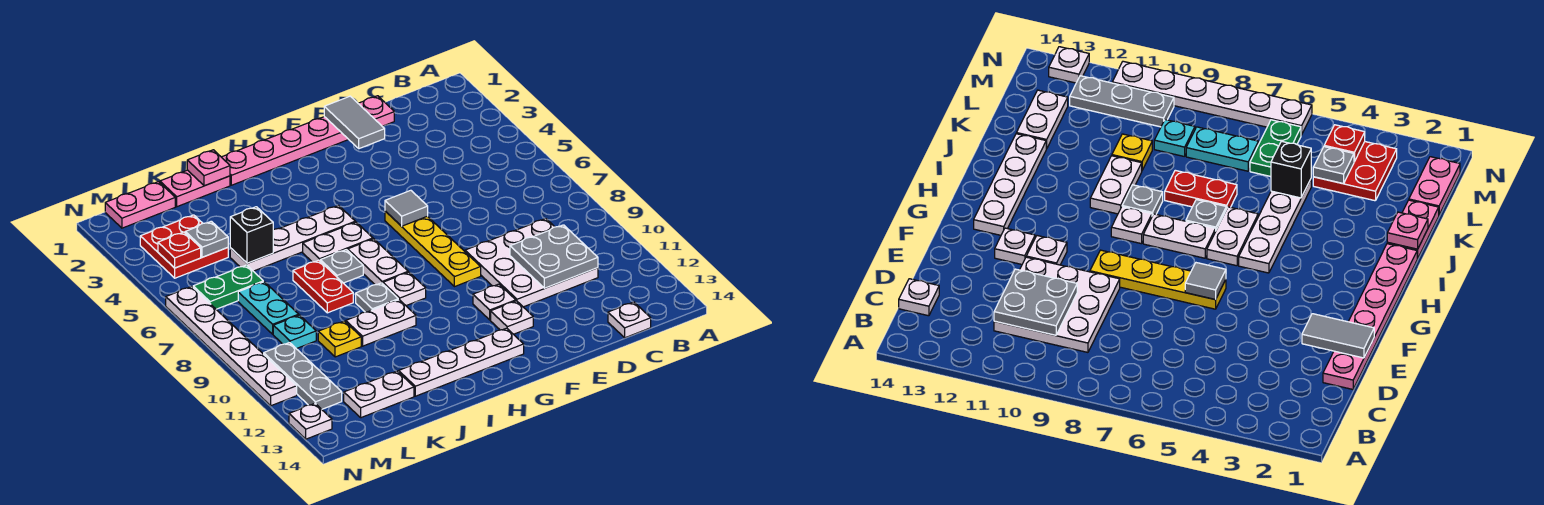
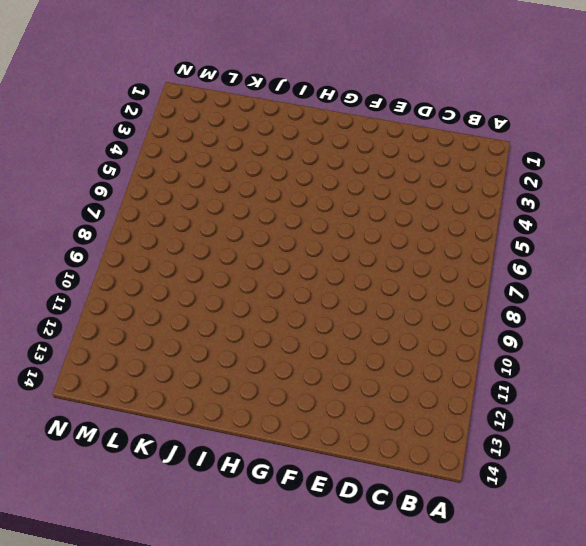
none -> white 3x3 plate [465,219,598,307]
none -> white 1x1 plate [608,302,651,338]
none -> pink 1x6 plate [222,96,394,185]
none -> yellow 1x4 plate [385,211,481,287]

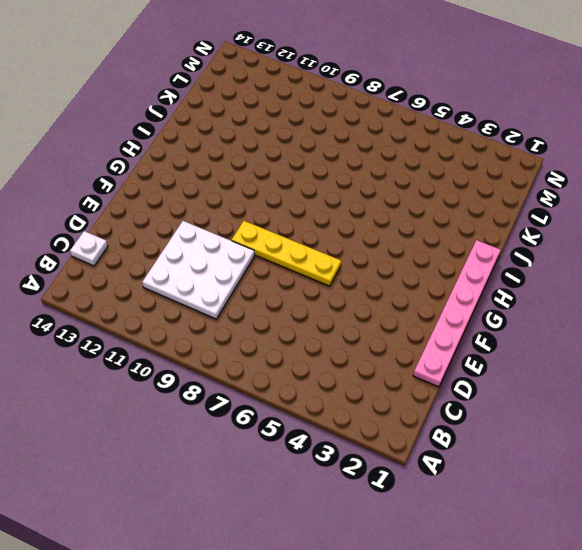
none -> white 1x1 plate [473,284,516,320]
none -> white 1x1 plate [491,301,533,334]
none -> white 1x4 plate [399,328,524,396]
none -> white 1x4 plate [230,206,355,271]

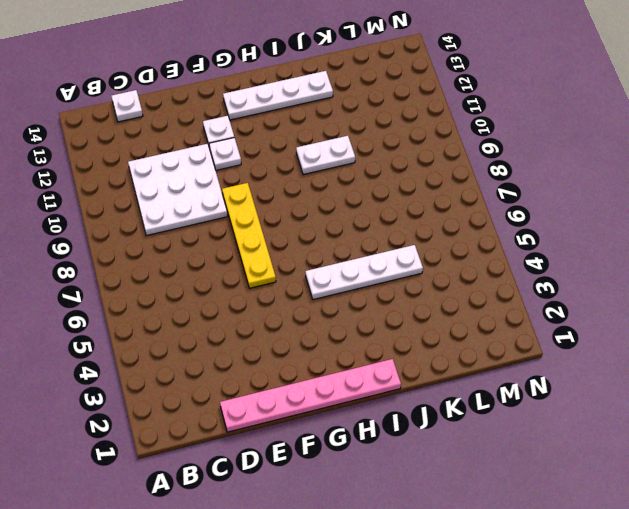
none -> white 1x2 plate [303,222,373,262]
none -> white 1x2 plate [348,239,408,285]
none -> white 1x1 plate [383,272,426,306]
none -> grey 1x1 plate [320,250,363,283]

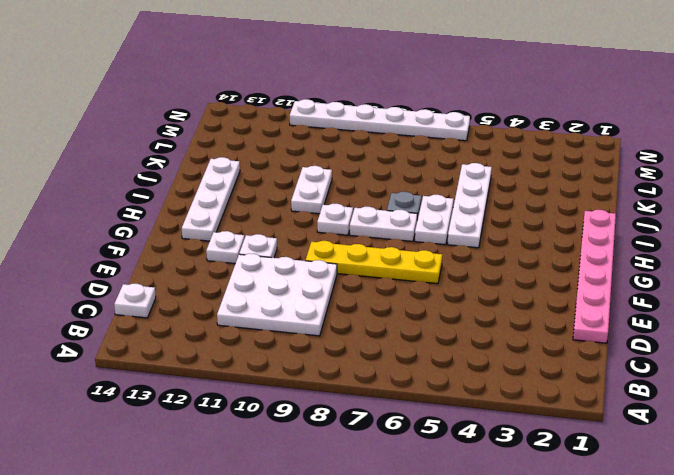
none -> grey 1x1 plate [356,283,398,312]
none -> pink 1x2 plate [160,170,230,207]
none -> red 1x2 plate [293,260,353,313]
none -> yellow 1x1 plate [318,321,361,357]

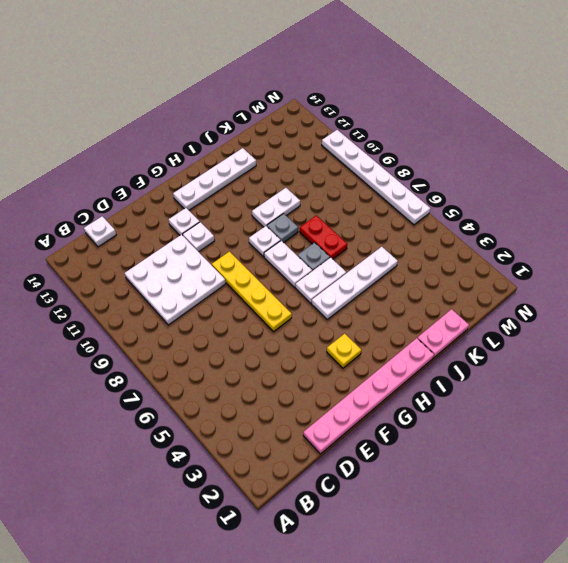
yellow 1x1 plate [327,334,361,368] -> yellow 1x1 plate moved to [318,321,361,357]
none -> white 1x2 plate [344,371,414,418]
none -> pink 1x2 plate [105,182,175,228]
none -> red 2x2 plate [140,215,228,278]
none -> green 1x2 plate [193,265,263,309]

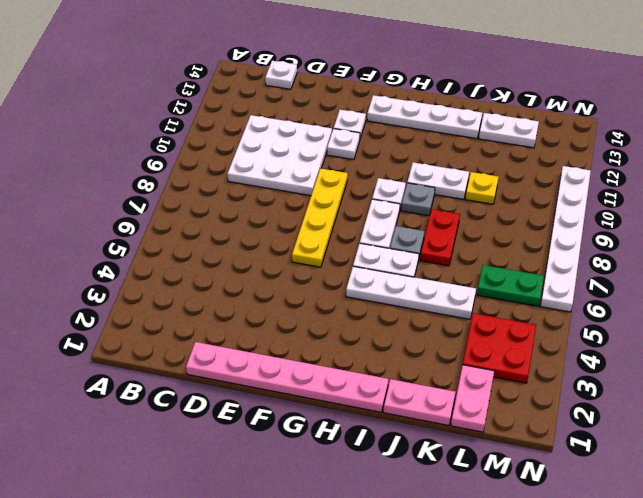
pink 1x2 plate [451,365,494,432] -> pink 1x2 plate turned to [105,182,175,228]
none -> cyan 1x2 plate [238,282,299,334]
none -> cyan 1x1 plate [273,315,316,349]
none -> grey 1x3 plate [264,343,342,409]
none -> white 1x1 plate [289,403,332,439]

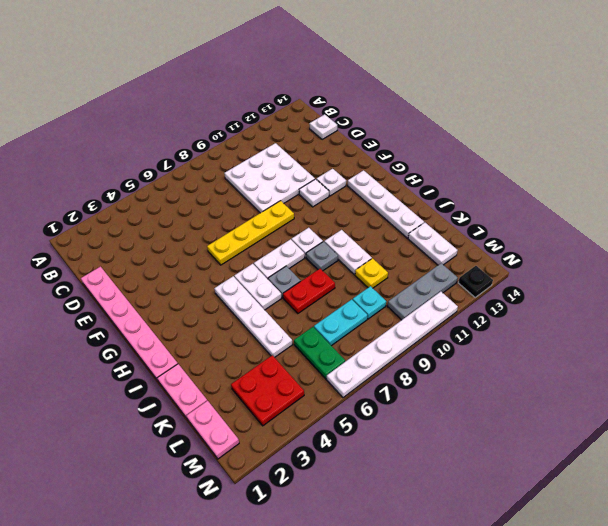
black 1x1 plate [458,266,493,297] -> white 1x1 plate [289,403,332,439]
none -> grey 2x2 plate [510,225,598,288]
none -> grey 1x2 tile [324,96,385,149]
none -> grey 1x1 tile [385,190,428,226]
none -> pink 1x1 plate [187,150,230,186]

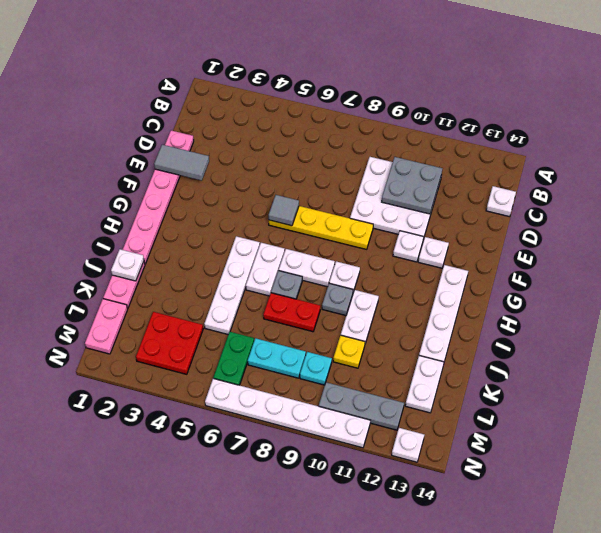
white 1x1 plate [111,249,144,281] -> pink 1x1 plate [187,150,230,186]
none -> black 1x1 brick [230,207,273,263]
none -> grey 1x1 plate [185,221,228,257]
none -> red 1x1 plate [158,232,201,268]

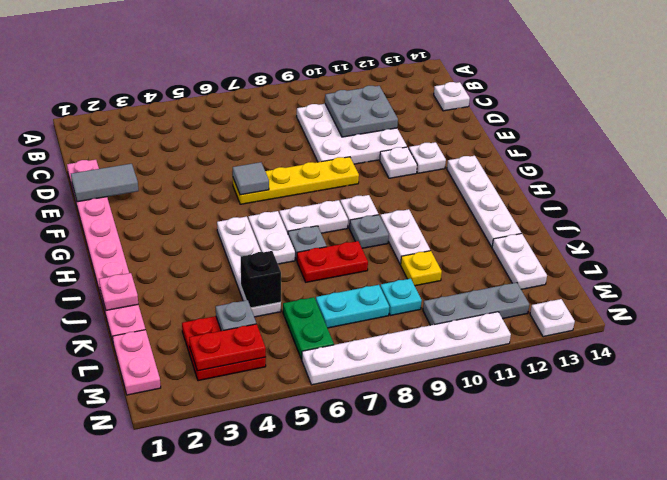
red 1x2 plate [189,324,266,371] -> red 1x1 plate [158,232,201,268]

